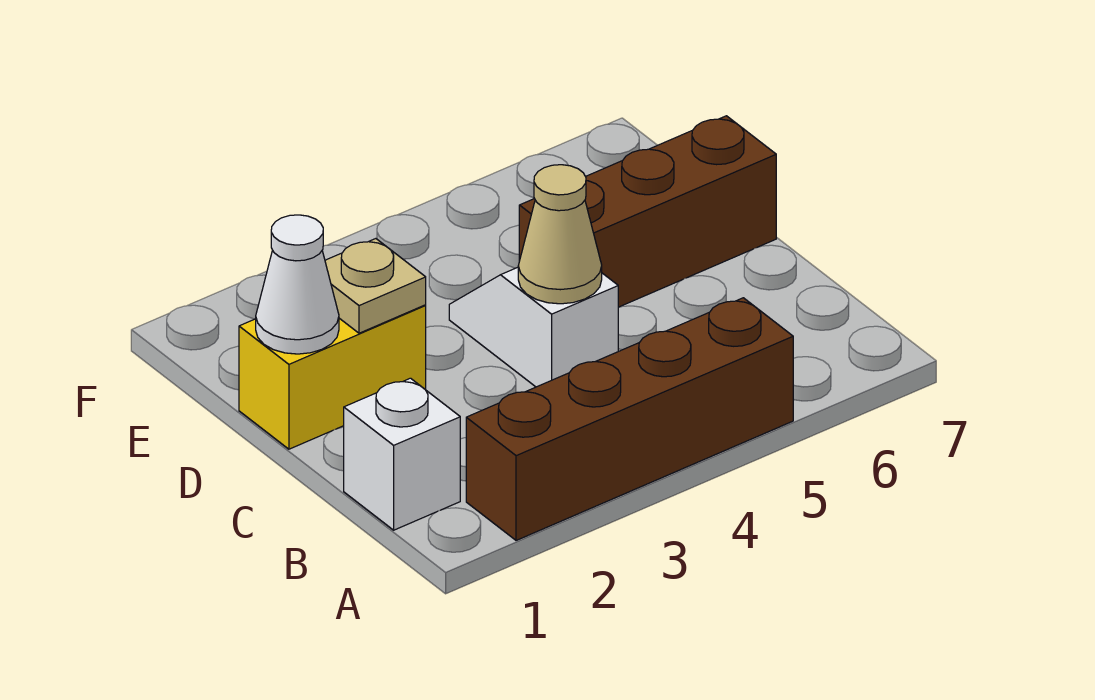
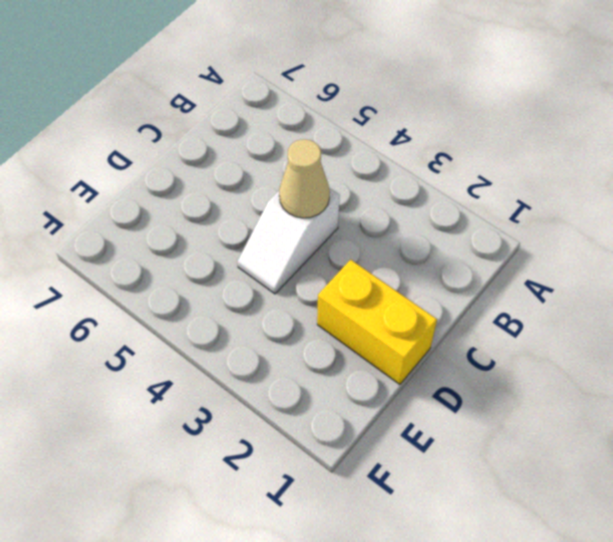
none -> brown 1x4 brick [466,298,793,540]
none -> white 1x1 brick [344,378,460,530]

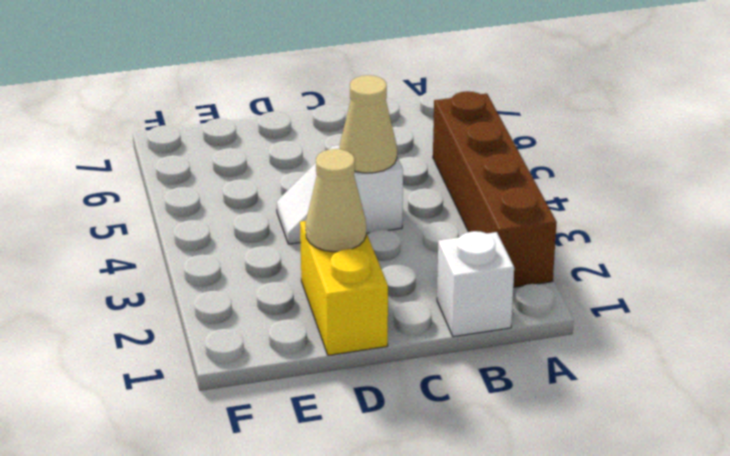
tan 1x1 cone [306,149,366,252] -> tan 1x1 plate [325,239,426,333]
none -> brown 1x3 brick [519,116,776,307]
none -> white 1x1 cone [256,215,339,354]

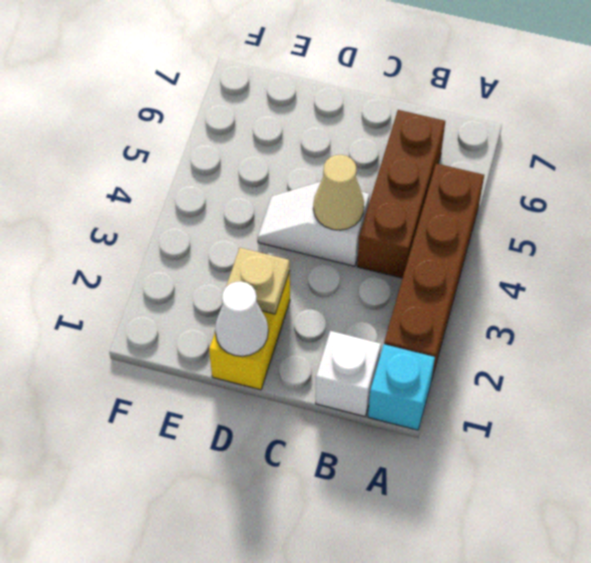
cyan 1x1 brick [368,344,435,430] -> none
brown 1x3 brick [357,110,445,278] -> brown 1x3 brick moved to [519,116,776,307]

